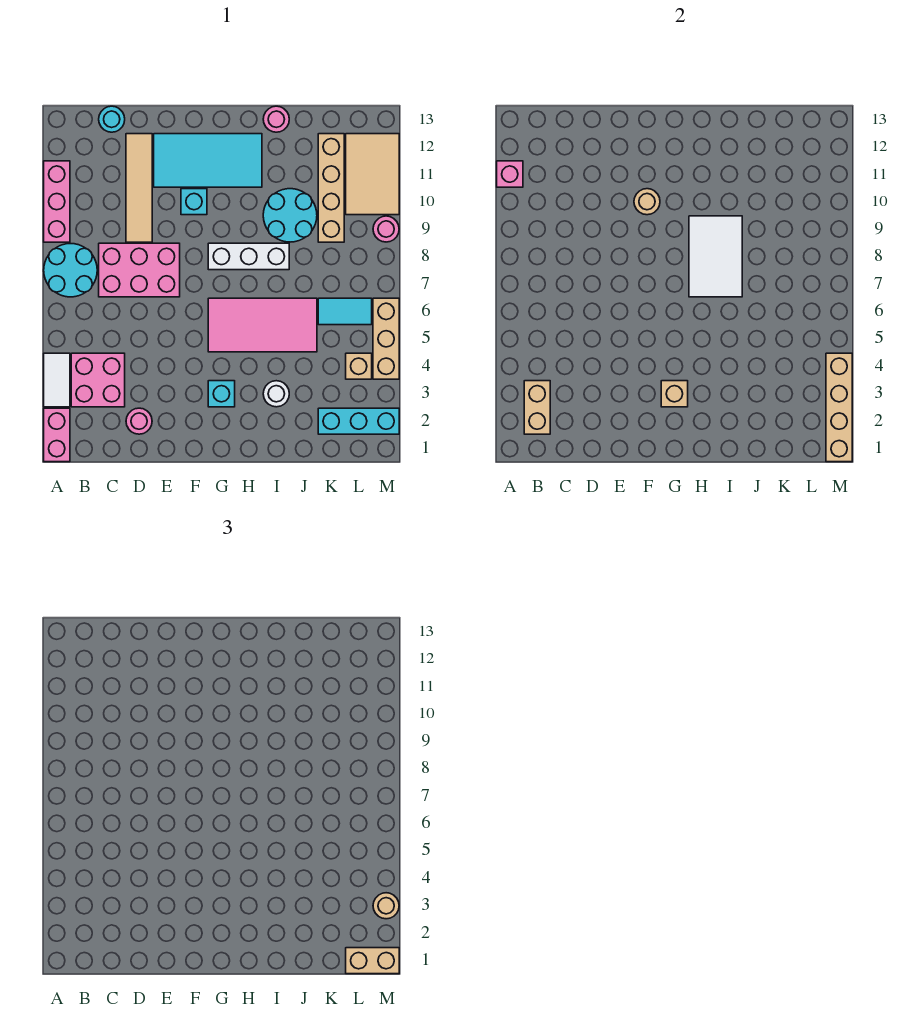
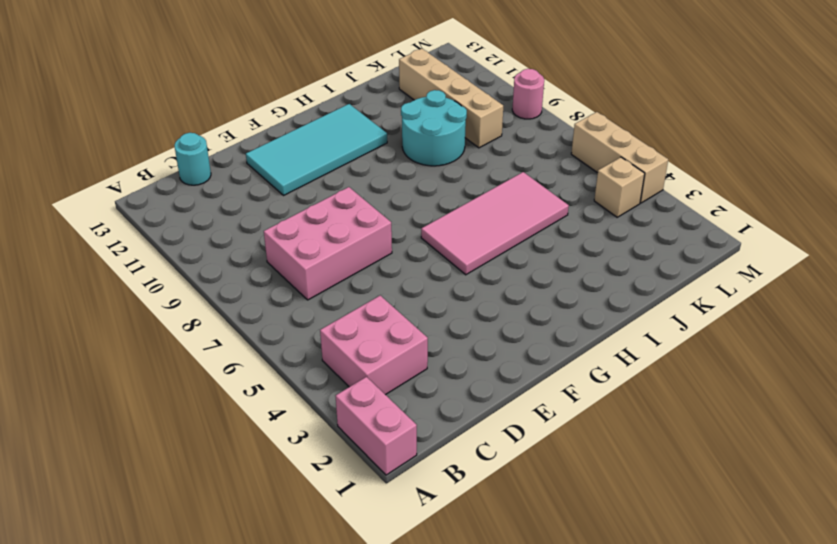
none -> white 1x2 tile [44,353,70,407]
none -> cyan 2x2 round brick [44,244,97,297]
none -> pink 1x3 brick [44,161,70,242]
none -> pink 1x1 round brick [126,408,152,434]

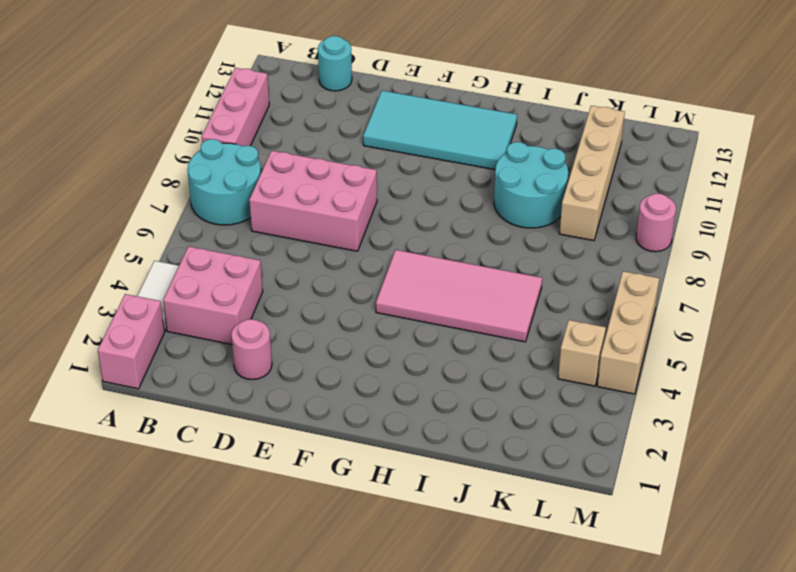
none -> tan 1x4 tile [126,134,152,242]
none -> cyan 1x1 brick [181,189,207,215]
none -> cyan 1x1 brick [208,381,235,407]
none -> white 1x3 brick [208,243,289,270]

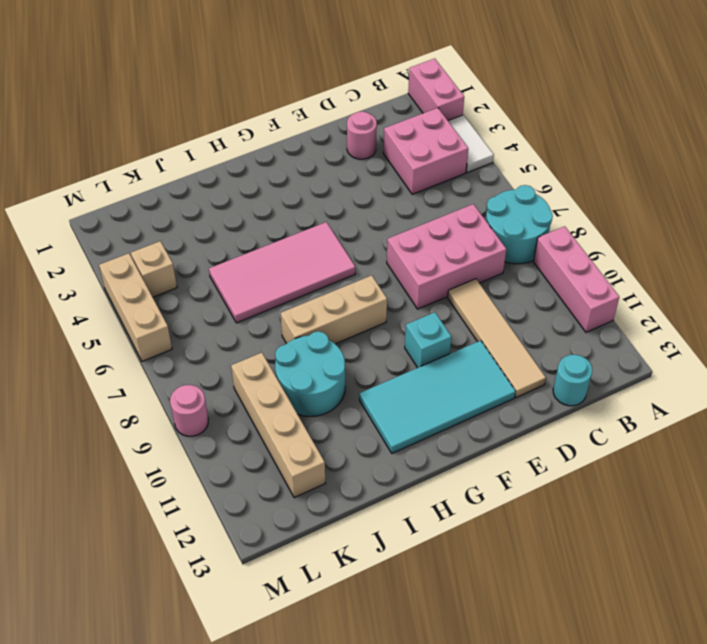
tan 1x3 brick [281,275,387,344] -> white 1x3 brick [208,243,289,270]
none -> cyan 1x1 brick [208,381,235,407]
none -> white 1x1 round brick [263,381,289,407]
none -> pink 1x1 round brick [263,106,289,132]
none -> cyan 1x3 brick [318,408,399,434]

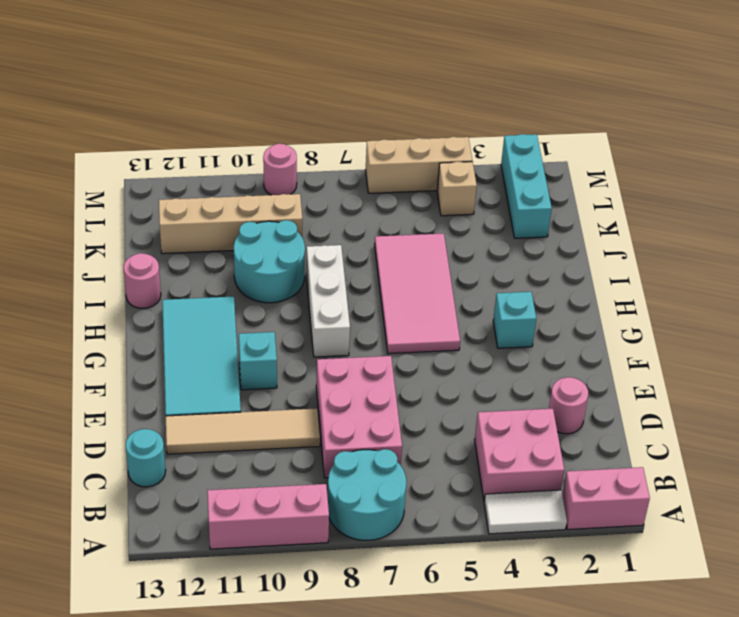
none -> white 1x1 round brick [263,381,289,407]
none -> cyan 1x2 tile [318,298,372,325]
none -> tan 2x3 tile [346,134,399,215]
none -> pink 1x1 brick [497,161,523,187]

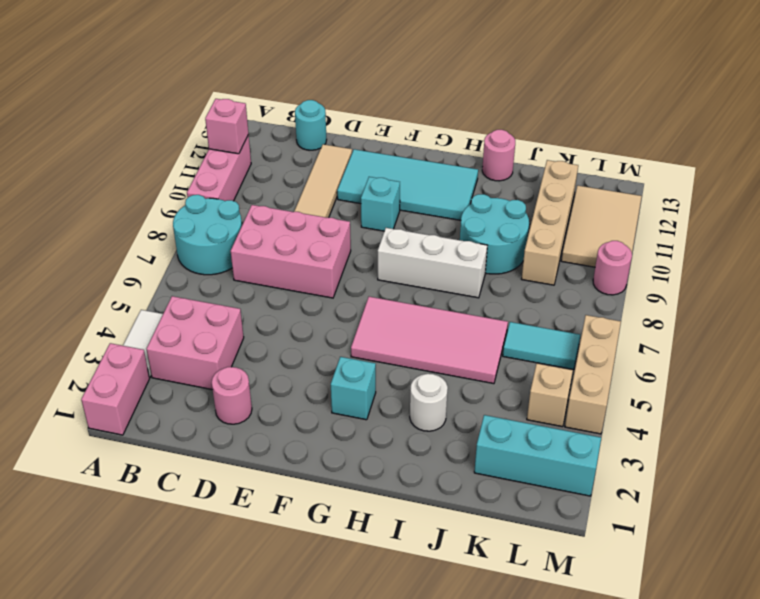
none -> tan 1x2 brick [524,381,550,434]
none -> tan 1x1 round brick [634,189,660,215]
none -> tan 1x1 brick [661,381,688,407]
none -> white 2x3 tile [689,216,742,297]

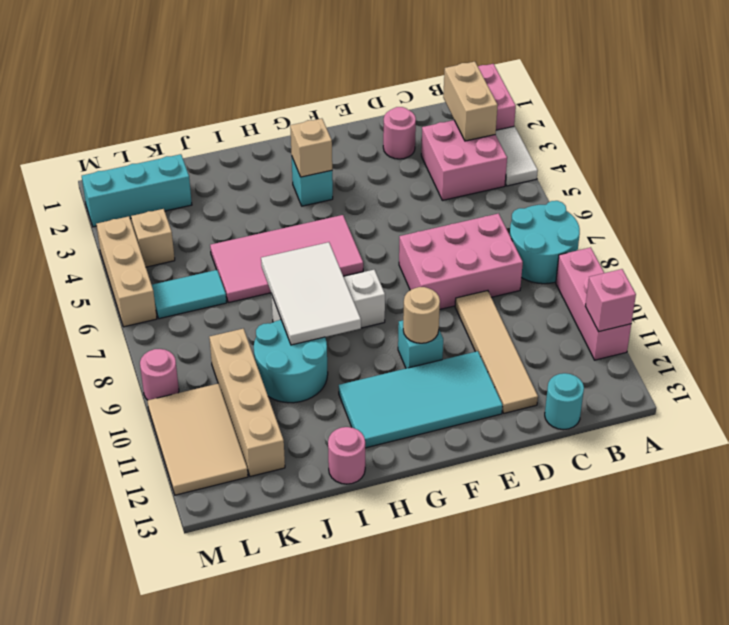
none -> white 1x1 round brick [263,381,289,407]
none -> tan 1x4 brick [826,353,852,462]
none -> tan 1x2 brick [346,948,399,974]
none -> tan 1x1 round brick [373,893,399,919]

